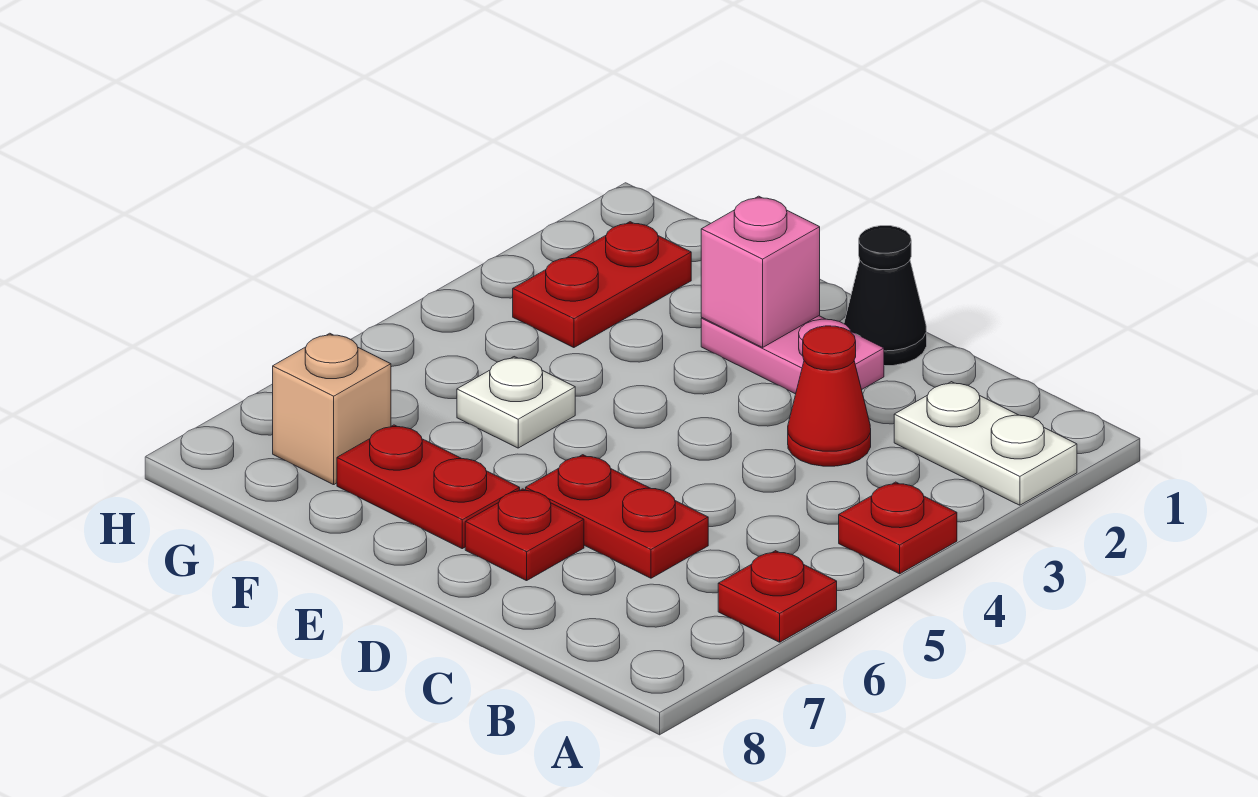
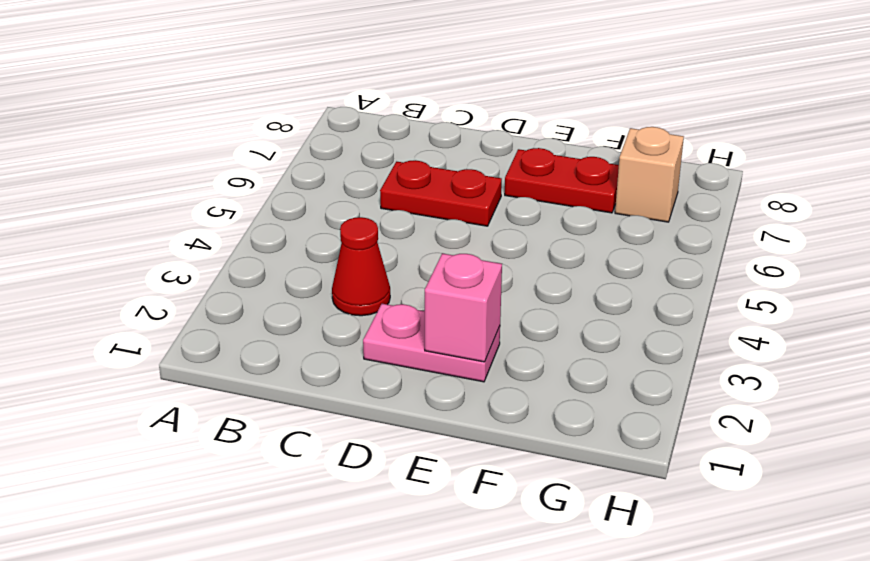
none -> white 1x2 plate [894,382,1077,505]
none -> red 1x1 plate [839,482,957,574]
none -> red 1x1 plate [718,551,837,642]

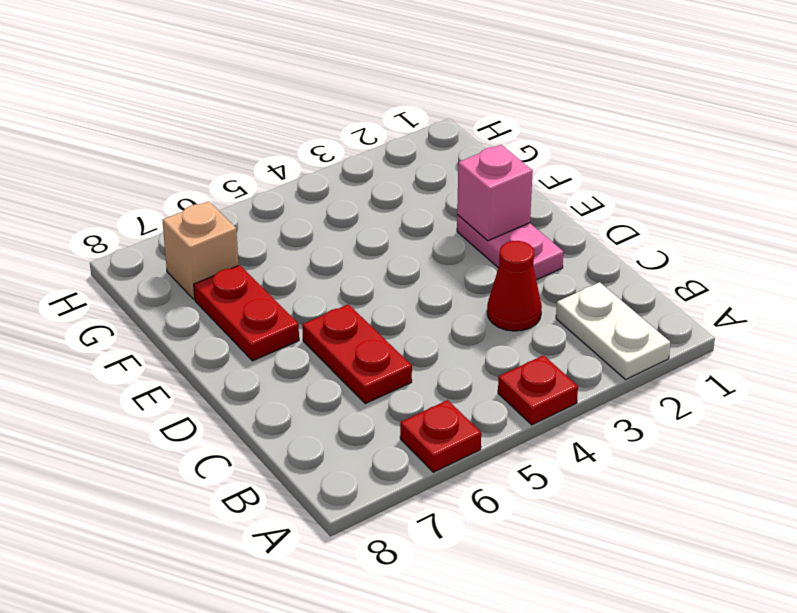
none -> black 1x1 cone [844,226,927,366]
none -> red 1x1 plate [465,489,584,581]
none -> white 1x1 plate [457,357,575,448]

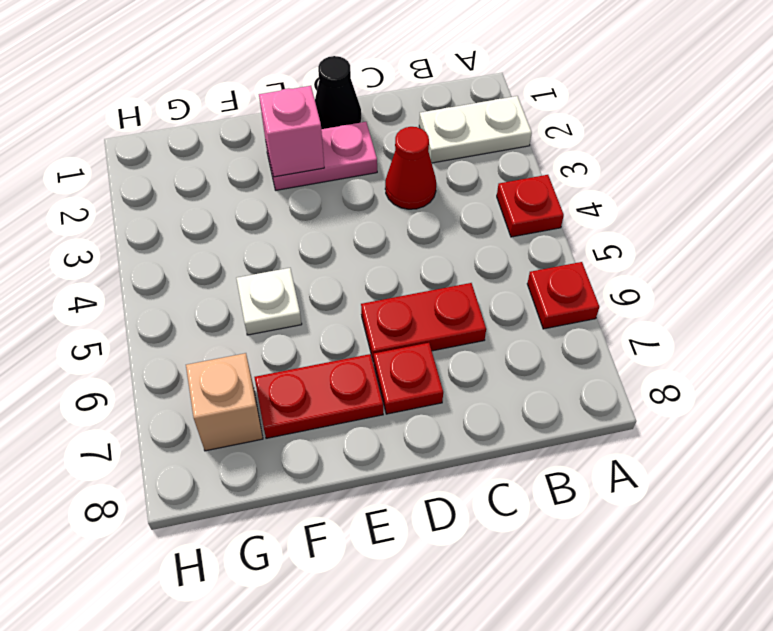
none -> red 1x2 plate [513,222,691,348]

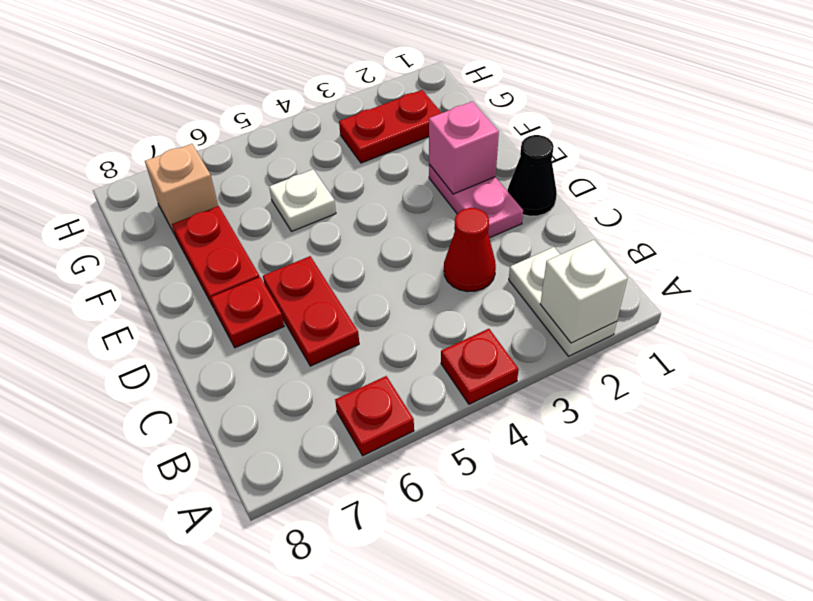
white 1x1 brick [540,240,628,343] -> none

